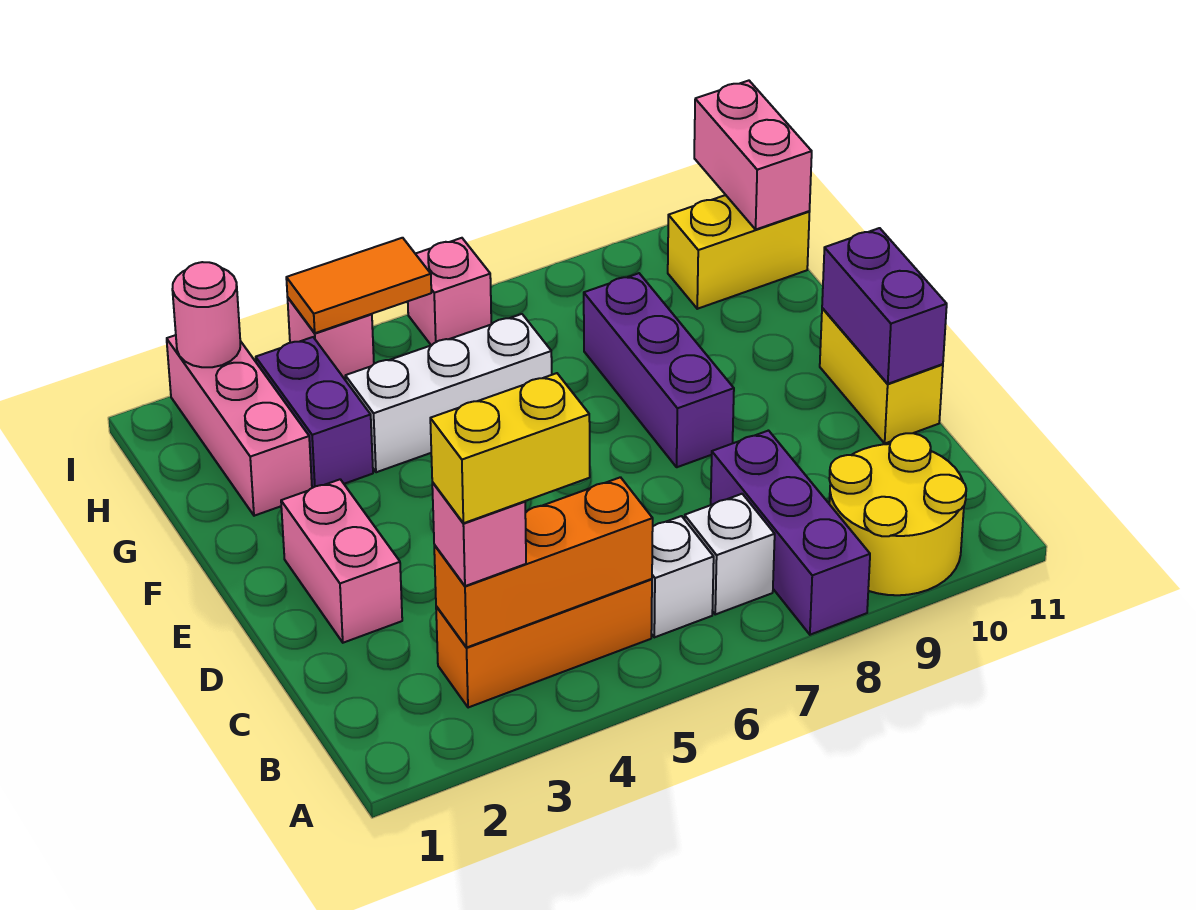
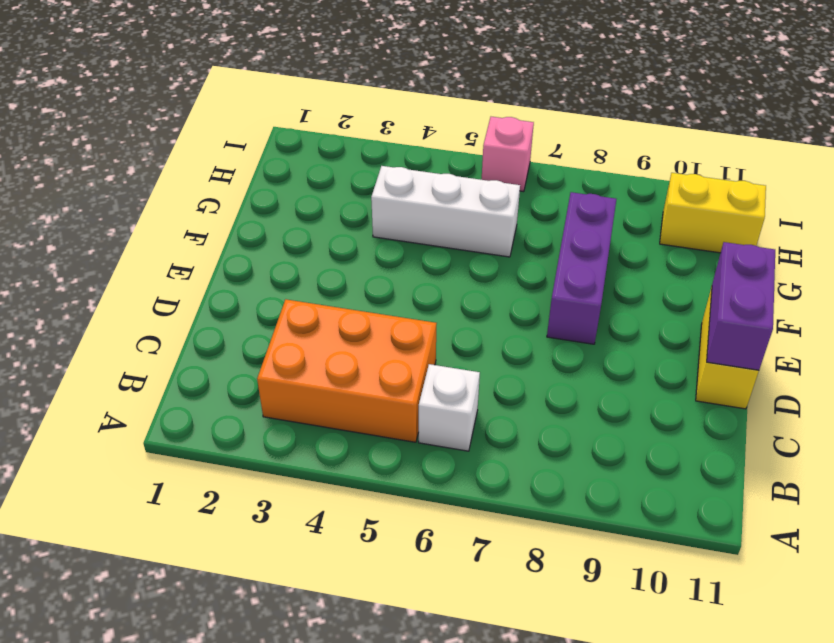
orange 2x3 brick [257,299,437,442] -> orange 1x3 brick [436,579,652,708]
none -> purple 1x3 brick [711,431,870,635]
none -> yellow 2x2 round brick [829,433,966,595]
none -> white 1x1 brick [685,494,775,614]

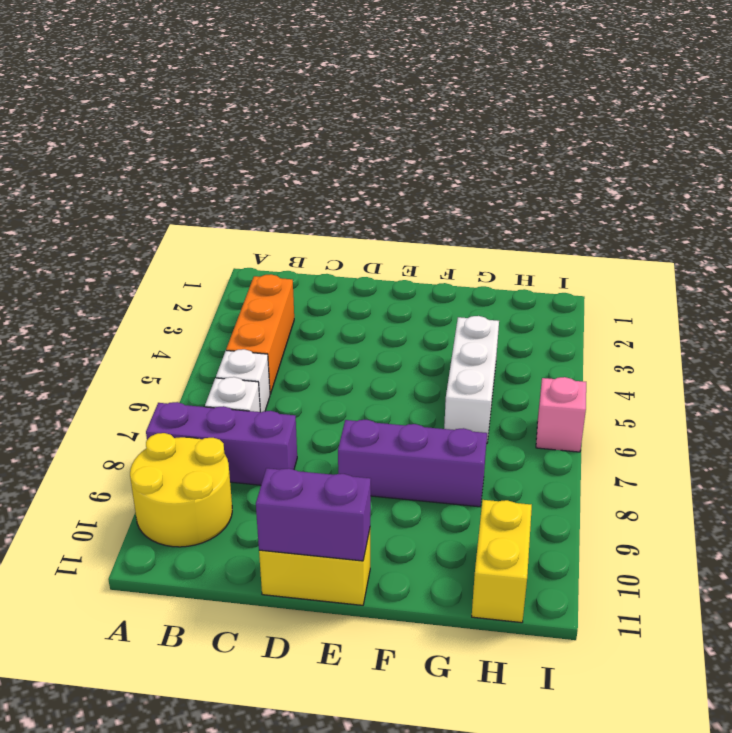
none -> pink 1x2 brick [281,479,402,643]
none -> pink 1x3 brick [167,335,312,516]
none -> purple 1x2 brick [256,337,373,488]

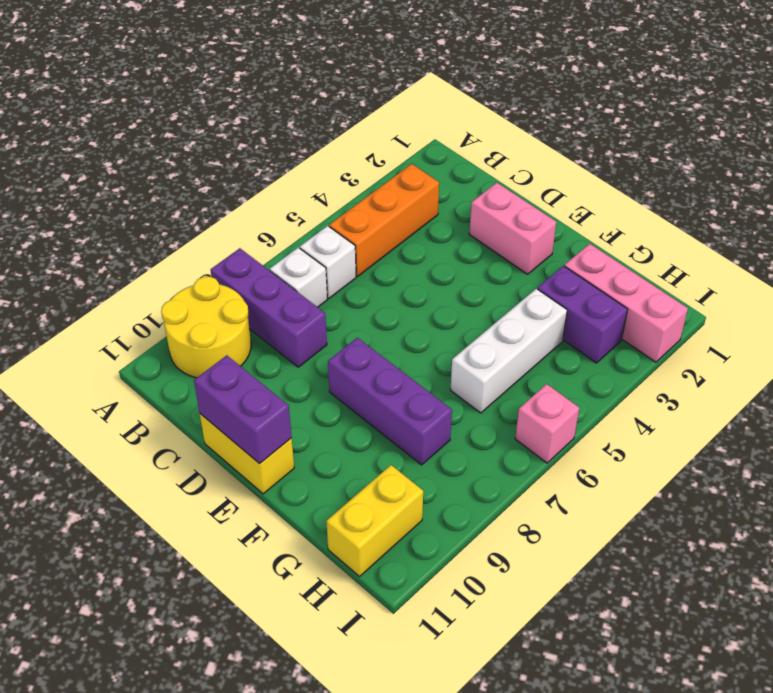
none -> pink 1x1 brick [288,298,374,380]
none -> orange 1x3 brick [434,477,653,648]
none -> pink 1x2 brick [694,81,812,229]

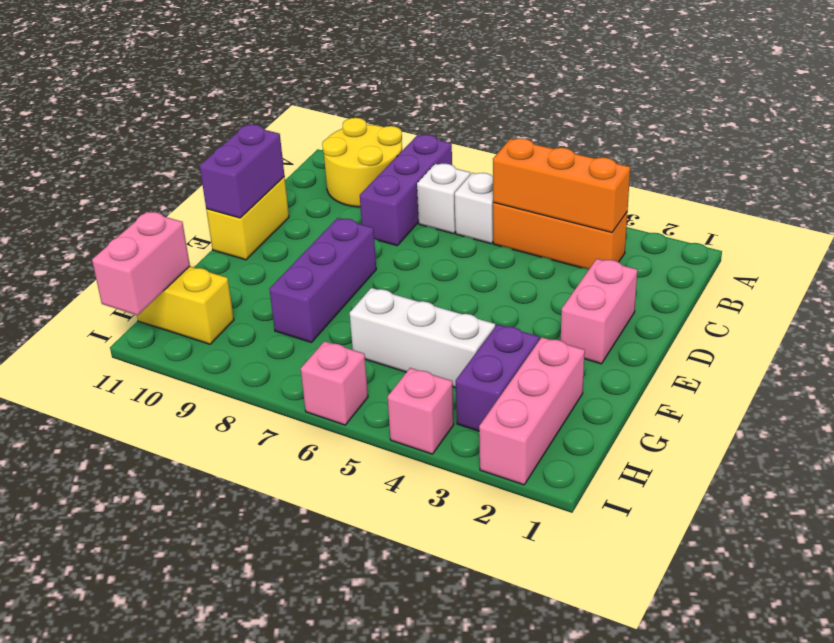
none -> pink 1x1 round brick [172,262,240,367]
none -> orange 1x2 tile [286,238,431,333]
none -> pink 1x1 brick [432,482,526,586]

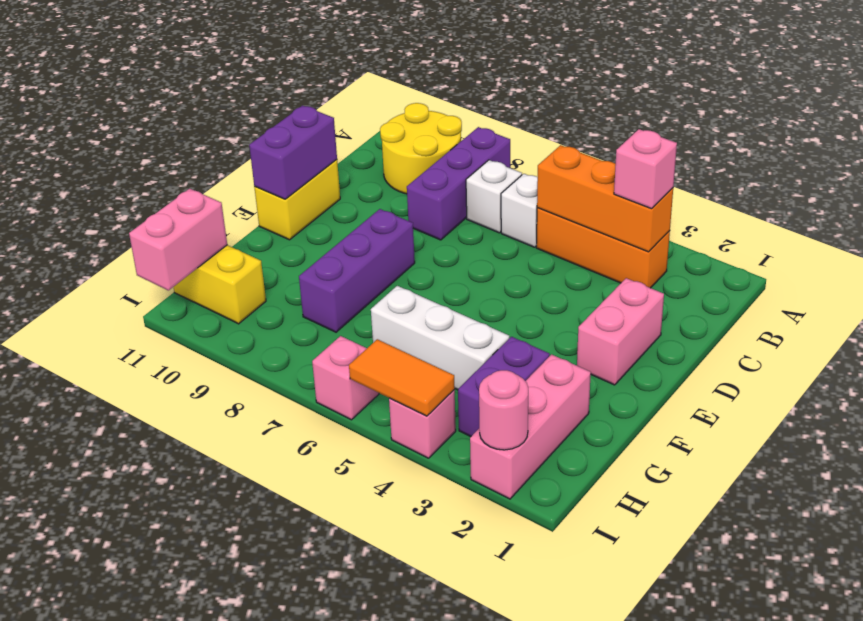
none -> yellow 1x2 brick [430,373,590,523]

